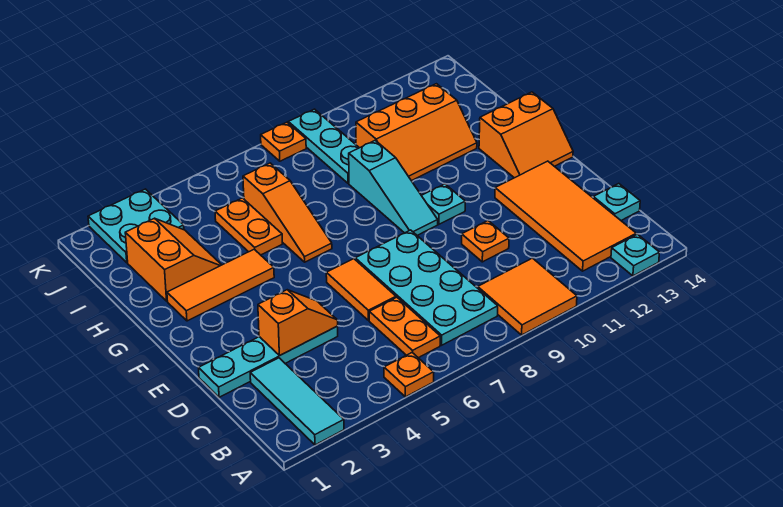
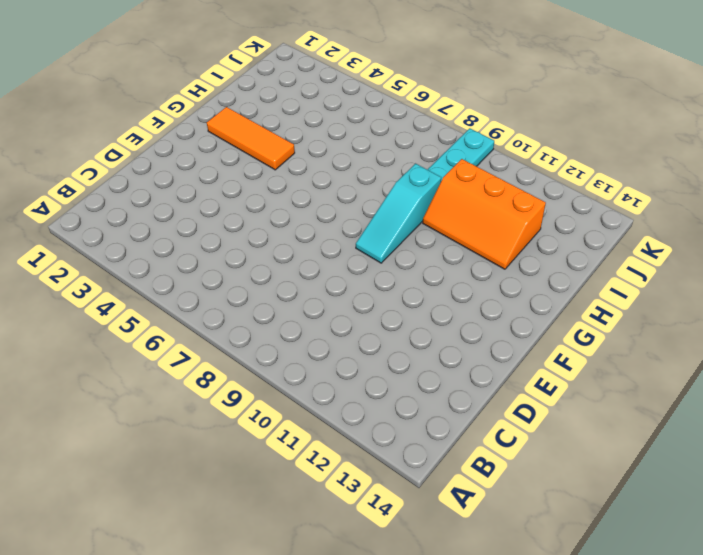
none -> cyan 1x3 tile [250,358,344,445]
none -> orange 1x1 plate [384,353,434,397]
none -> orange 2x2 tile [478,258,577,335]

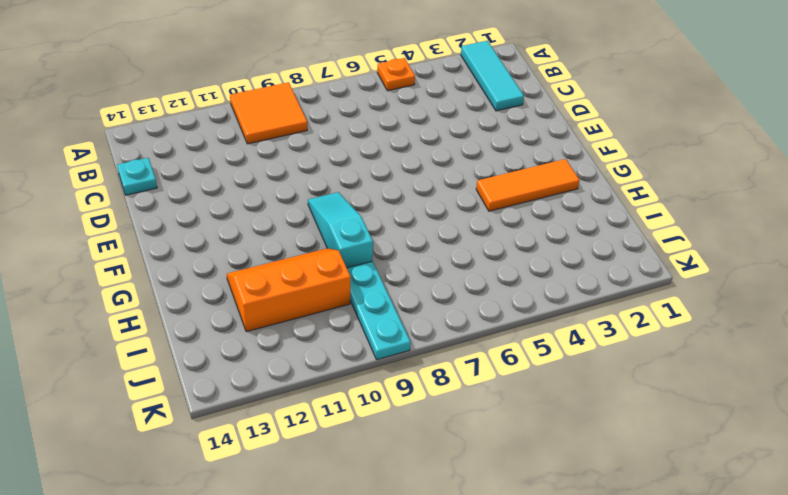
none -> cyan 1x1 plate [611,234,660,276]
none -> orange 1x2 plate [369,297,440,358]
none -> cyan 2x4 plate [355,230,498,345]

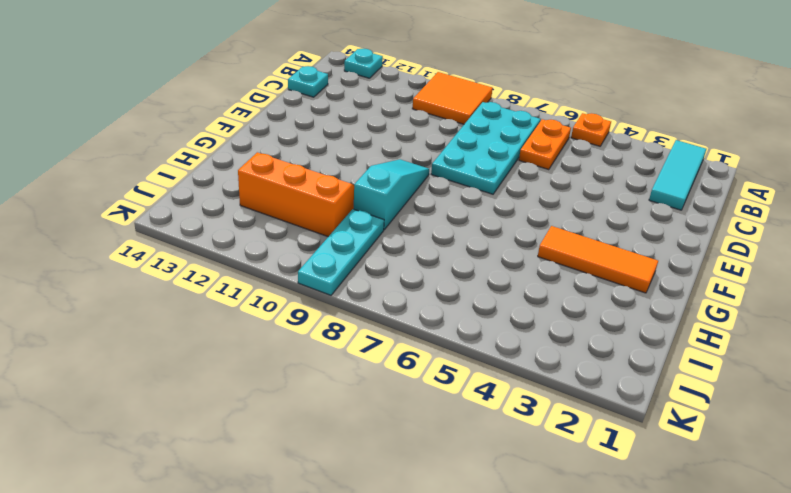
none -> orange 2x4 tile [495,161,636,271]
none -> cyan 1x4 plate [199,326,338,397]
none -> orange 1x2 tile [326,259,396,321]

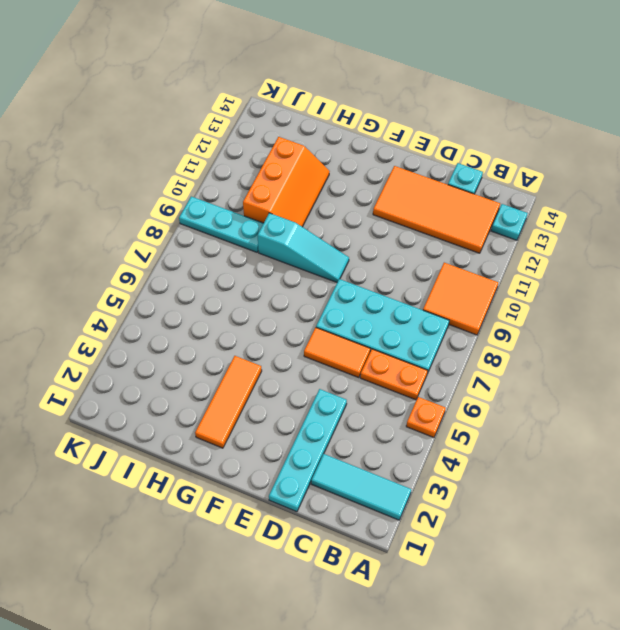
none -> orange 1x1 plate [462,221,509,262]
none -> cyan 1x1 plate [421,184,465,224]
none -> orange 2x2 slope [479,92,573,178]

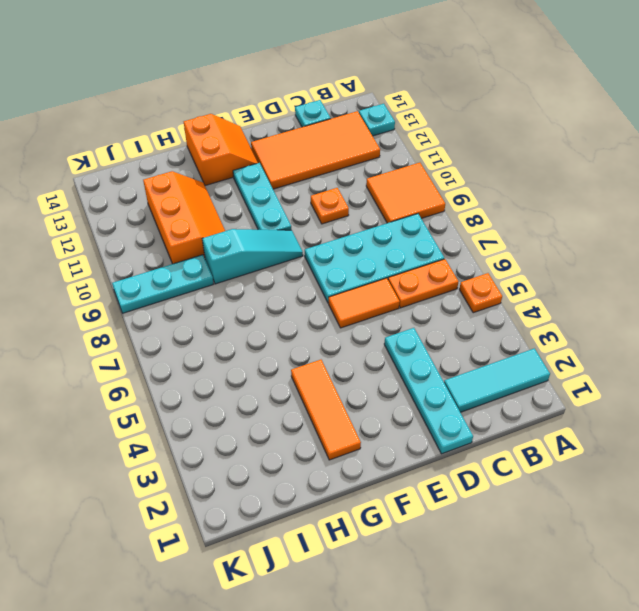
cyan 1x3 plate [233,163,291,230] -> cyan 1x1 plate [421,184,465,224]
none -> orange 1x3 slope [243,163,332,262]
none -> orange 2x2 slope [125,218,221,301]
none -> orange 1x2 plate [215,198,283,255]

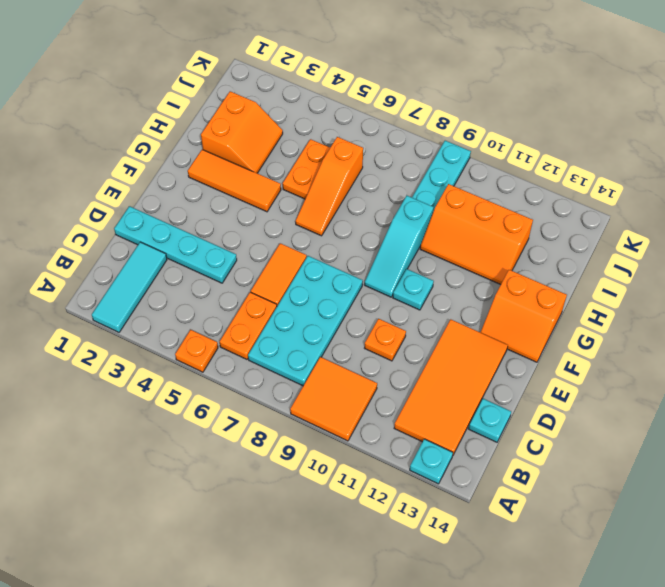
none -> cyan 2x2 plate [88,189,184,263]
none -> orange 1x1 plate [261,122,306,161]
none -> orange 1x2 slope [258,290,338,355]

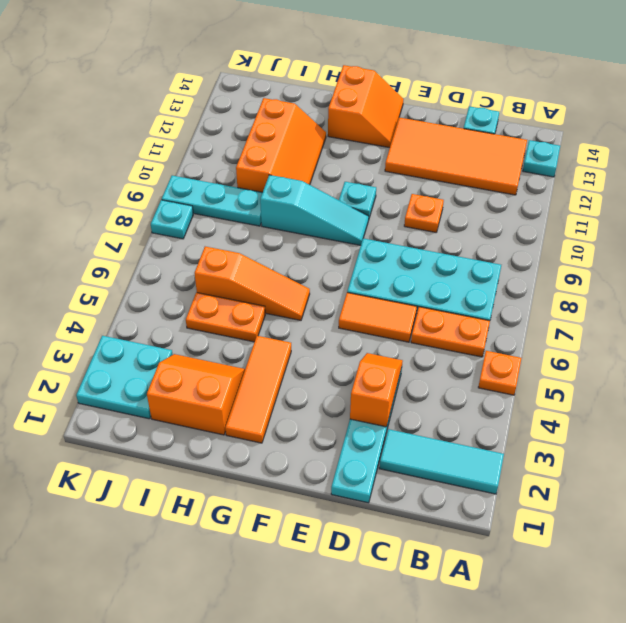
cyan 1x1 plate [151,200,193,239] -> orange 1x1 plate [261,122,306,161]
none -> orange 2x2 tile [478,258,577,335]

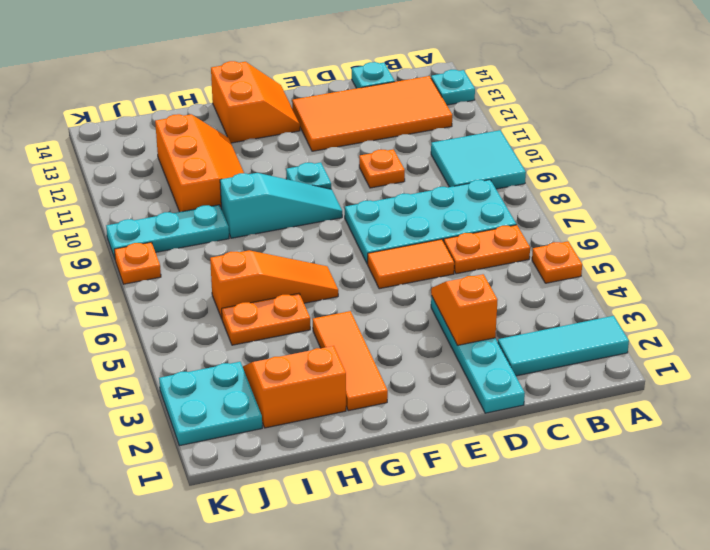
cyan 2x2 tile [431,130,526,189] -> orange 2x2 tile [478,258,577,335]

